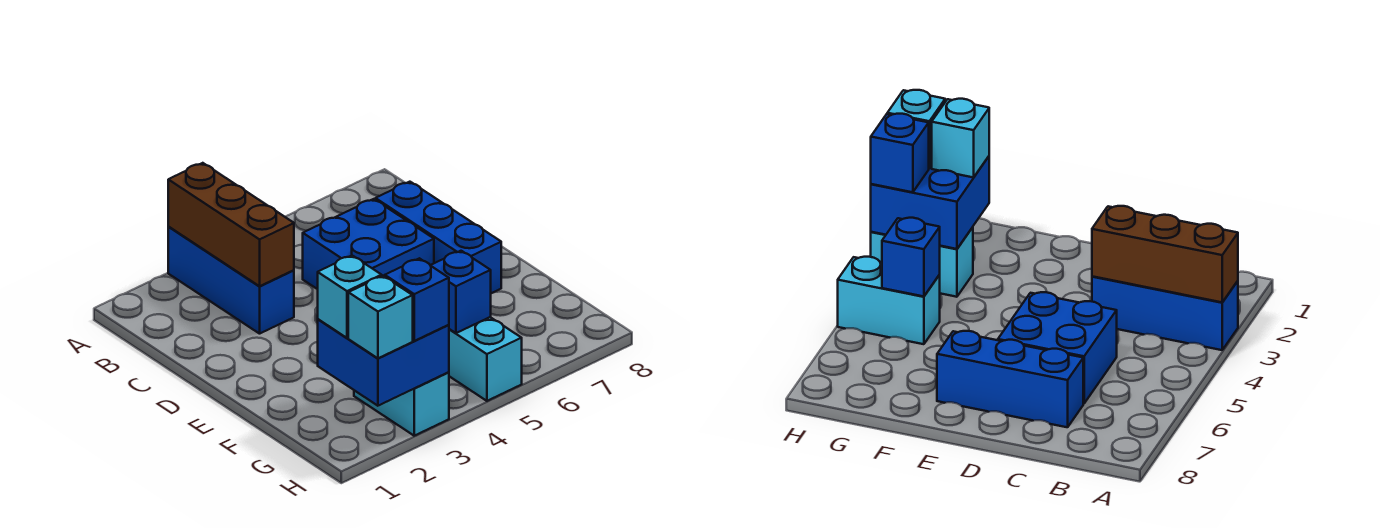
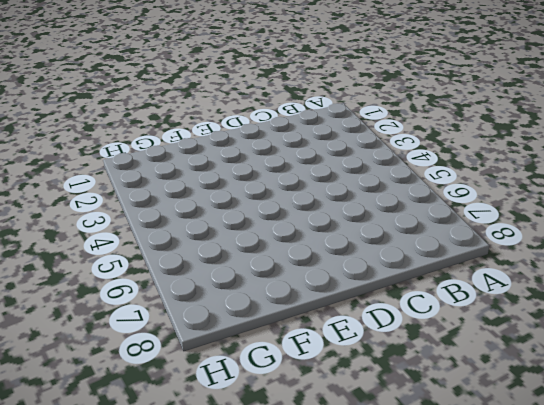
none -> blue 1x3 brick [168,227,294,334]
none -> blue 2x2 brick [303,199,434,289]

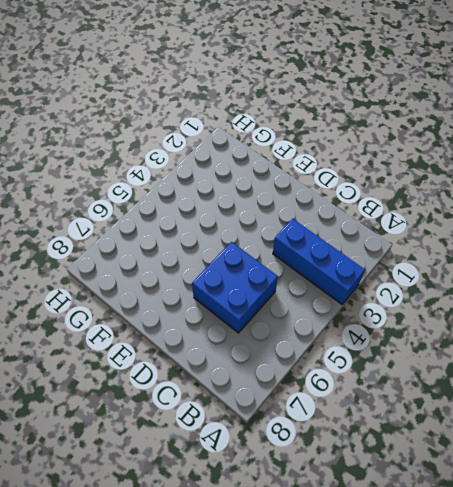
none -> blue 1x3 brick [375,182,501,293]
none -> cyan 1x2 brick [354,372,449,436]

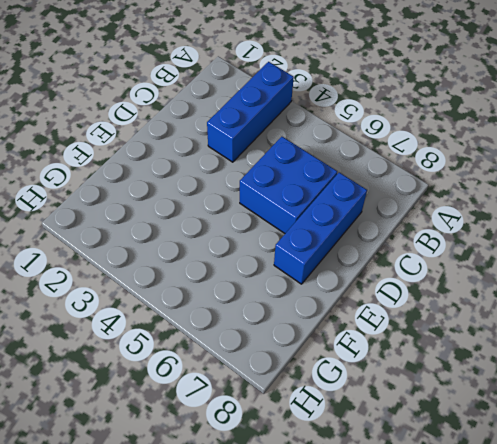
none -> cyan 1x2 brick [354,372,449,436]
none -> cyan 1x2 brick [449,317,522,401]

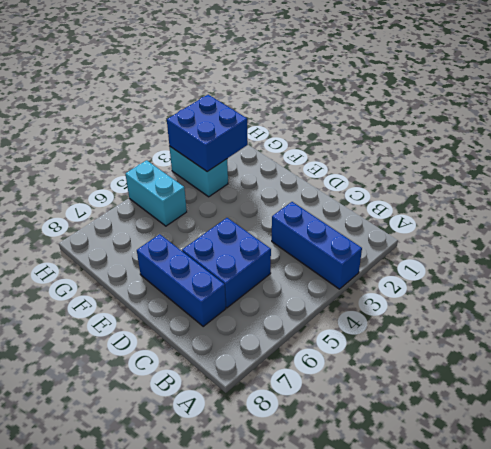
none -> brown 1x3 brick [168,163,294,286]
none -> blue 1x1 brick [430,251,491,333]

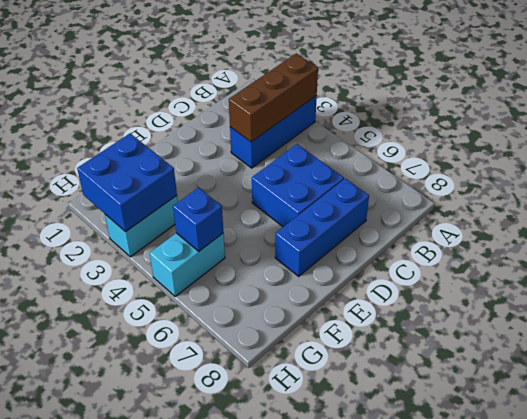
none -> cyan 1x1 brick [318,256,382,338]
none -> cyan 1x1 brick [348,276,413,358]

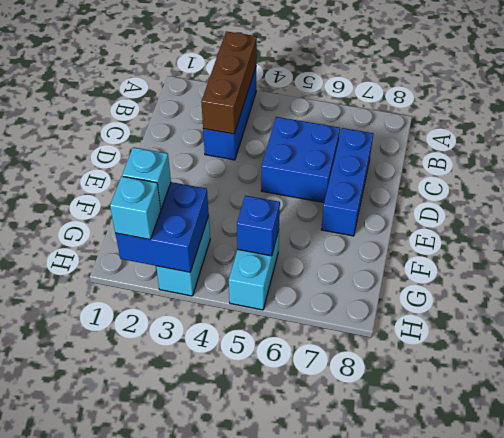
none -> blue 1x1 brick [385,258,449,341]

